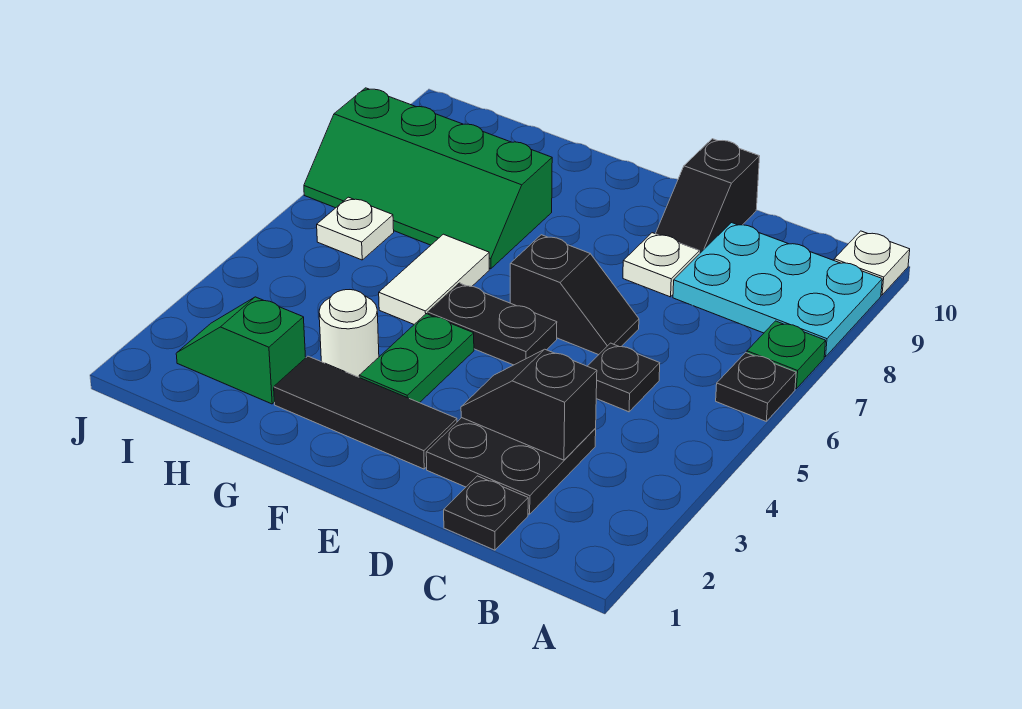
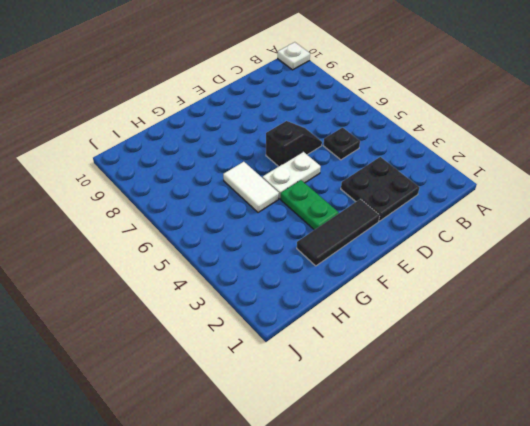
white 1x2 plate [263,152,321,199] -> black 1x2 plate [428,283,557,365]
none -> black 1x1 plate [716,353,796,421]
none -> green 1x1 plate [747,321,826,389]
none -> cyan 2x3 plate [673,223,882,357]

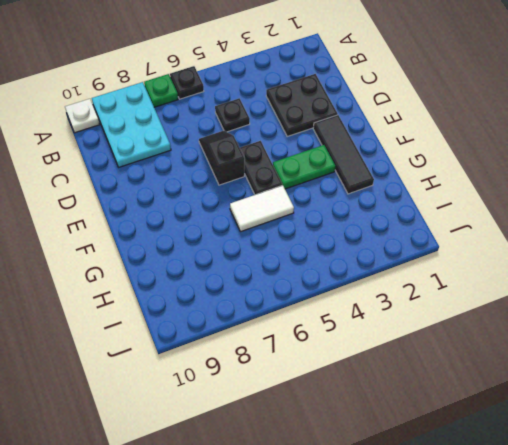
none -> black 1x1 plate [444,476,528,550]
none -> white 1x1 plate [623,233,700,297]
none -> black 1x2 slope [656,139,760,253]

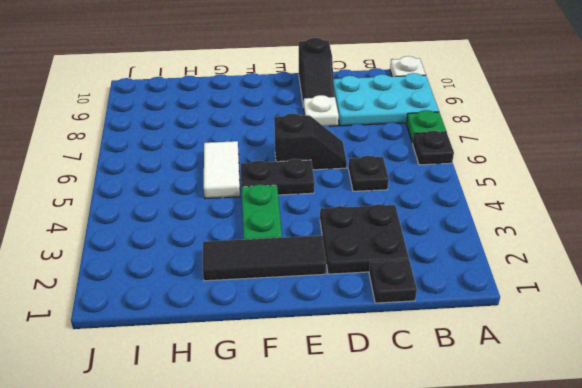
none -> white 1x1 round brick [319,290,379,377]
none -> green 2x4 slope [304,88,552,269]
none -> green 1x2 slope [176,297,306,404]

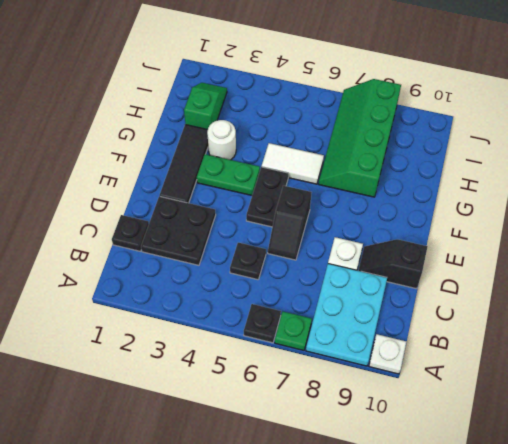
none -> white 1x1 plate [317,197,394,260]
none -> black 1x2 slope [461,349,597,460]

